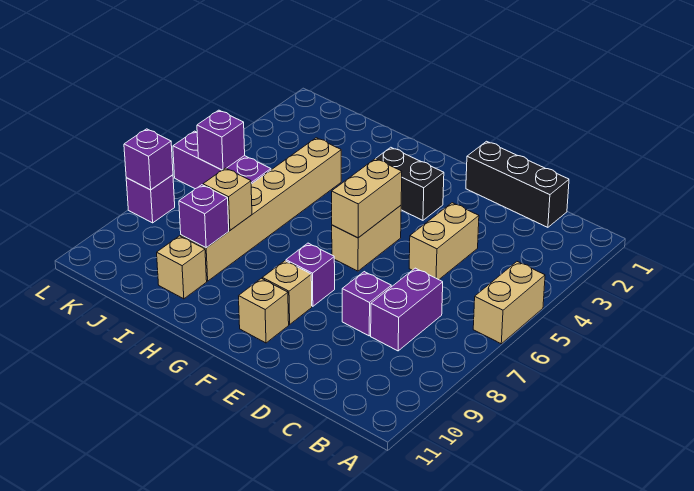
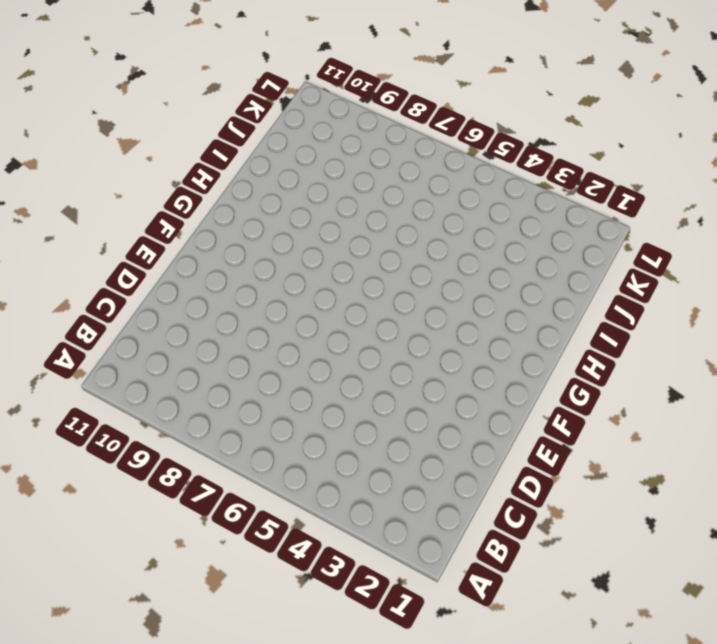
none -> tan 1x2 brick [473,262,545,344]
none -> black 1x3 brick [466,141,569,227]
none -> purple 1x2 brick [371,268,443,351]

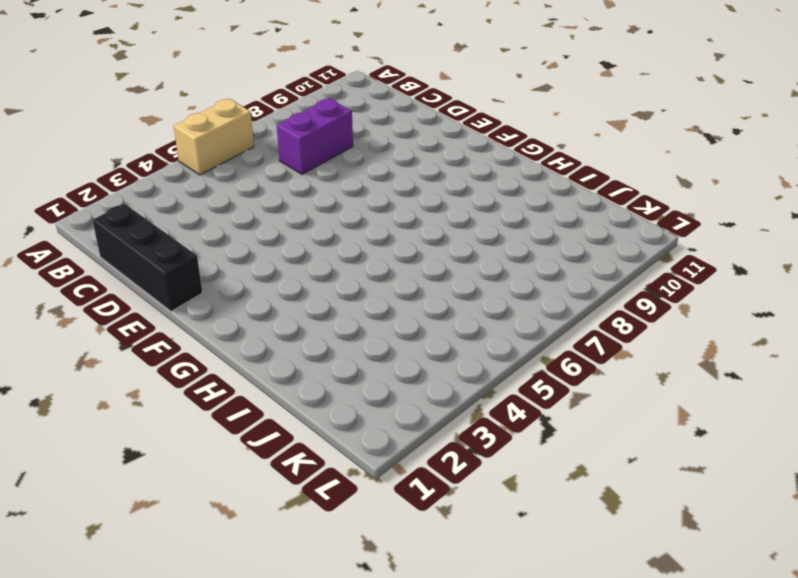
none -> tan 1x2 brick [409,203,479,280]
none -> purple 1x1 brick [342,272,391,336]
none -> black 1x2 brick [376,147,444,220]

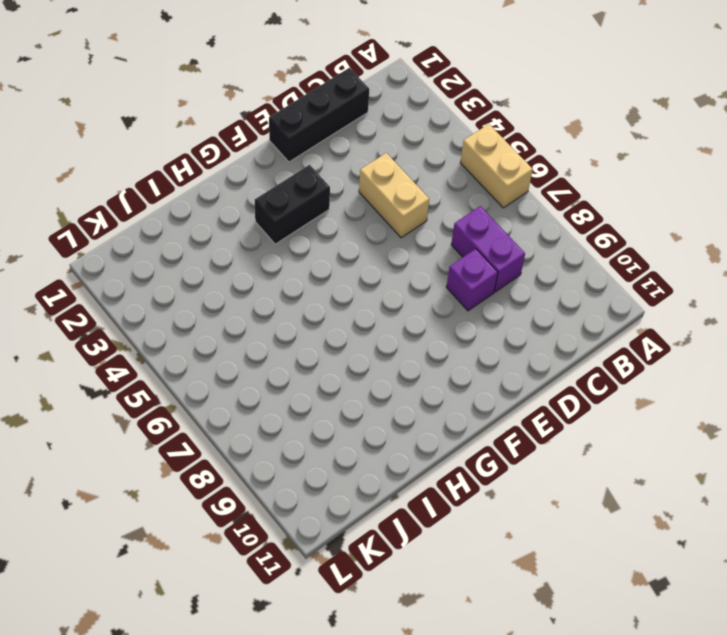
none -> tan 1x2 brick [332,205,401,271]
none -> purple 1x1 brick [286,243,335,306]
none -> tan 1x1 brick [262,261,312,324]

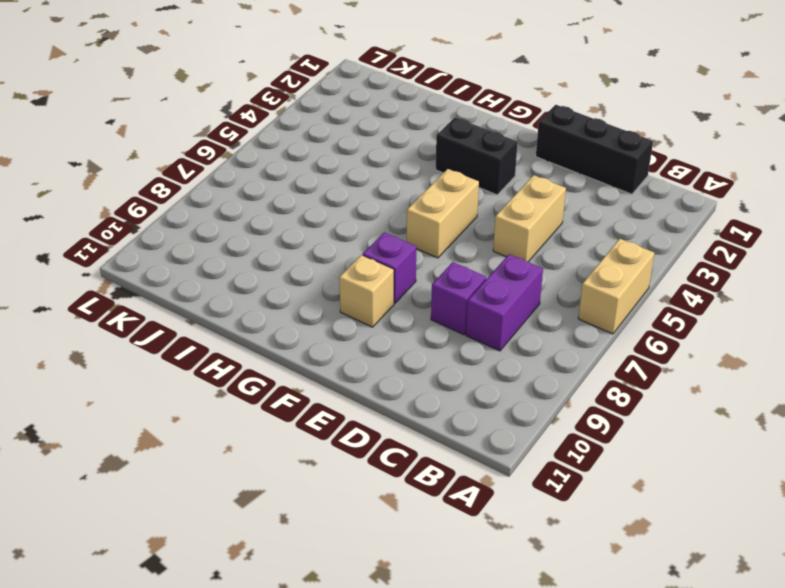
none -> tan 1x1 brick [239,278,289,343]
none -> tan 1x6 brick [181,138,341,281]
none -> tan 1x1 brick [157,236,207,299]

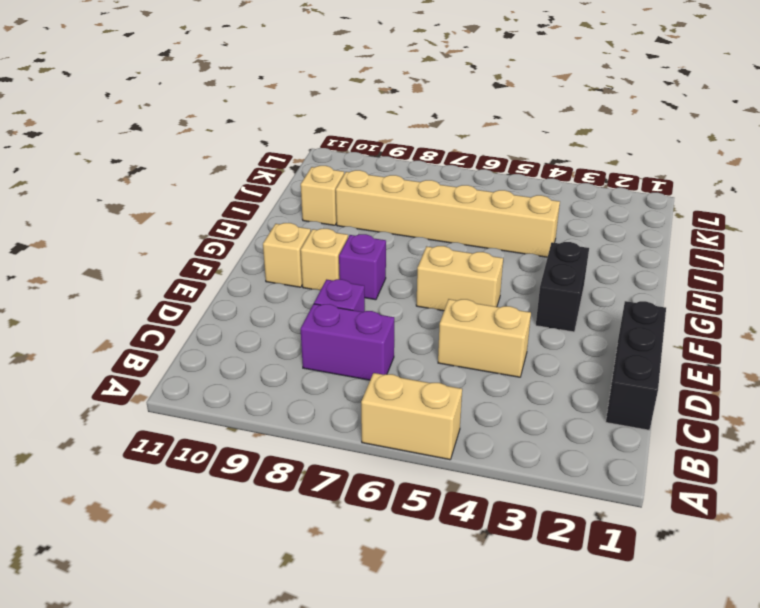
none -> purple 1x3 brick [173,131,271,189]
none -> purple 1x1 brick [126,175,175,223]
none -> tan 1x2 brick [332,159,402,238]

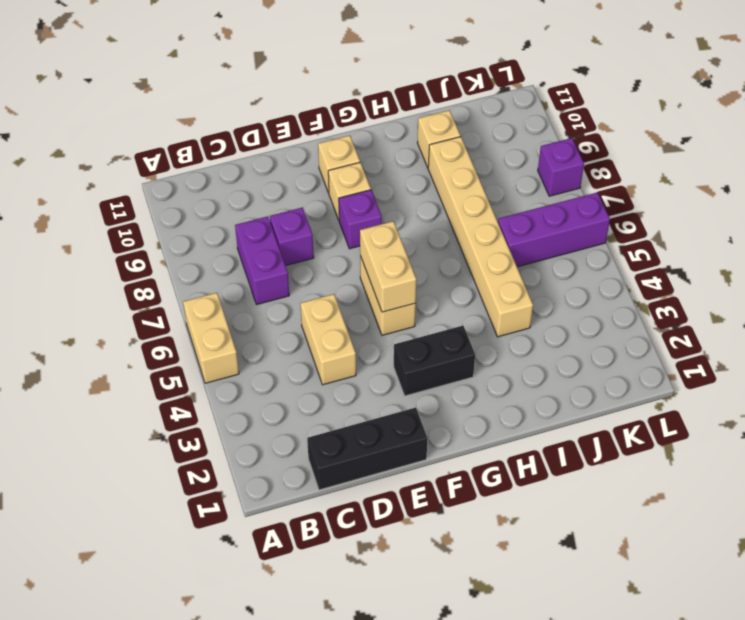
none -> tan 1x1 brick [203,168,252,230]
none -> purple 1x1 brick [179,185,229,248]
none -> purple 1x1 brick [197,110,245,170]

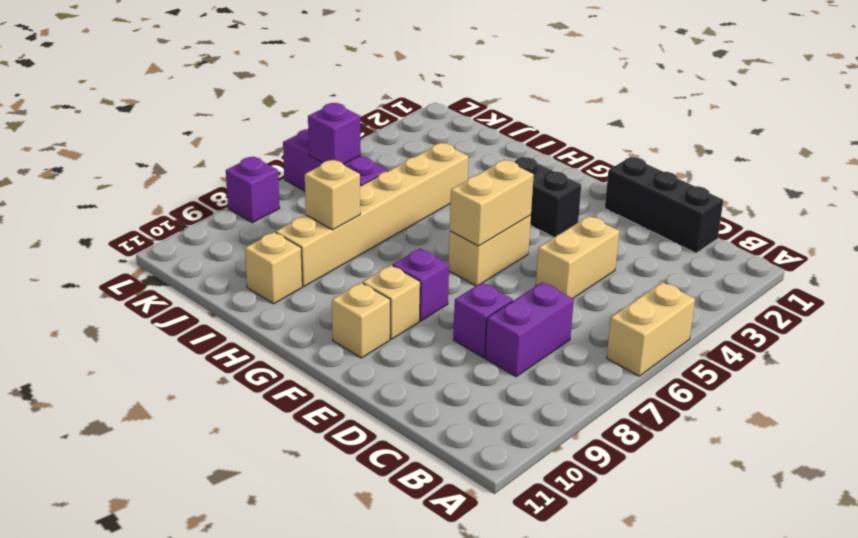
none -> purple 1x1 brick [179,185,229,248]
none -> purple 1x1 brick [124,129,173,190]

